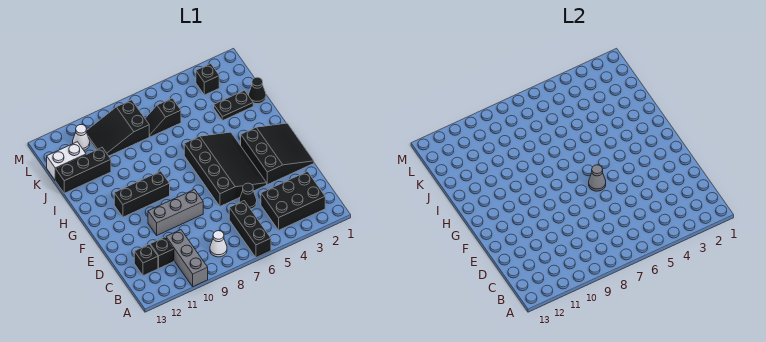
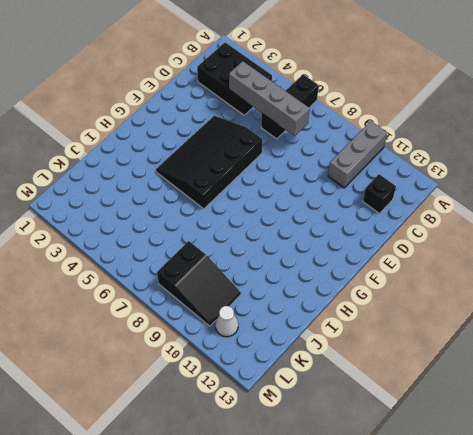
grey 1x4 brick [229,61,310,136] -> none
none -> white 1x1 cone [210,231,227,257]
none -> black 1x1 brick [150,237,174,268]
none -> black 1x1 cone [239,183,257,209]

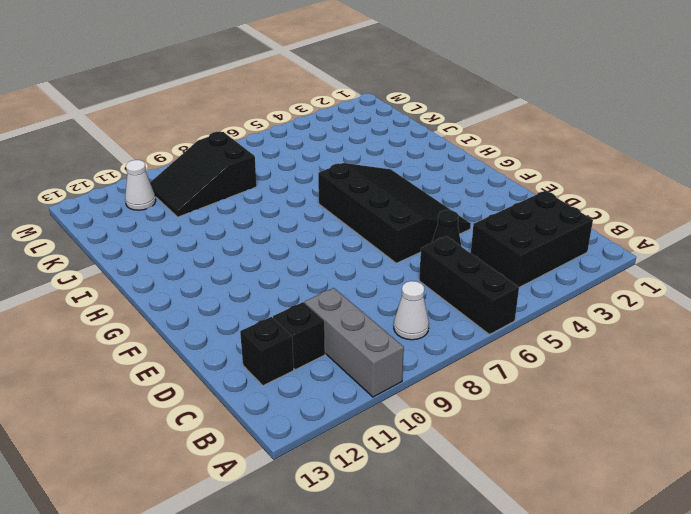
none -> black 3x3 slope [241,123,314,185]
none -> grey 1x3 brick [148,189,203,235]
none -> black 1x3 brick [114,171,170,217]

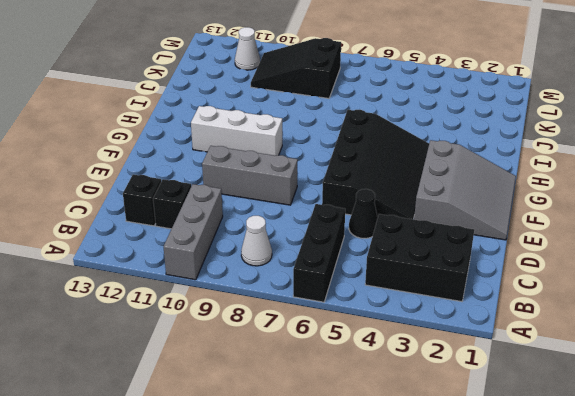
grey 3x3 slope [414,140,516,240] -> black 3x3 slope [241,123,314,185]
white 1x3 brick [191,106,282,156] -> black 1x3 brick [114,171,170,217]
none -> black 1x1 cone [249,77,266,104]
none -> black 1x2 plate [214,90,253,121]
none -> black 1x3 brick [55,148,111,193]

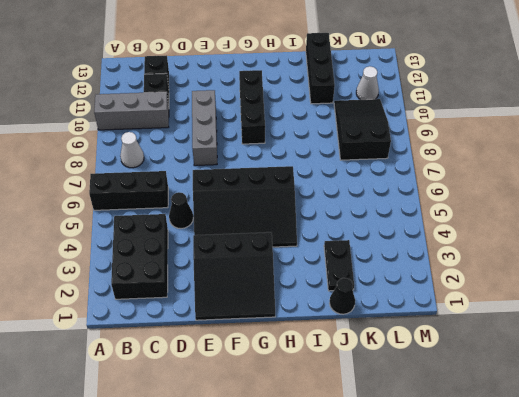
none -> black 1x2 slope [145,98,181,137]
none -> white 1x2 brick [47,142,86,180]
none -> black 1x1 brick [196,64,219,95]

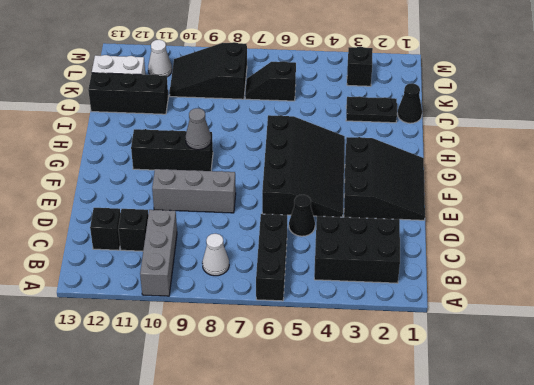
grey 1x1 cone [186,108,211,150] -> grey 1x1 cone moved to [589,165,606,191]

